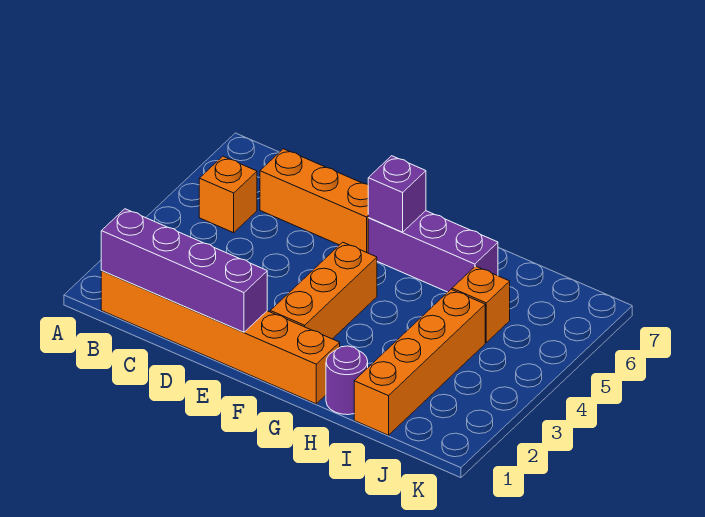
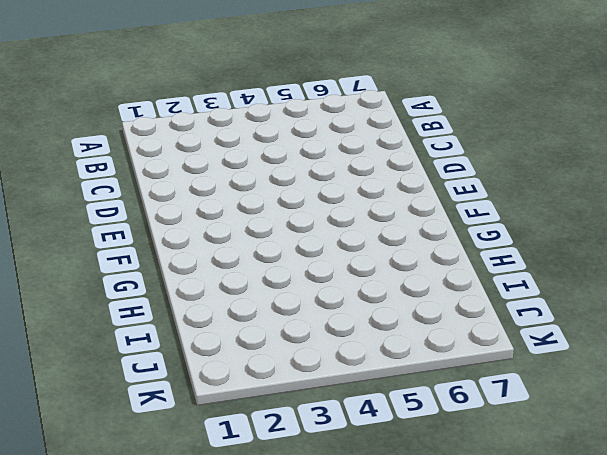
none -> orange 1x6 brick [101,271,340,404]
none -> orange 1x1 brick [199,156,257,233]

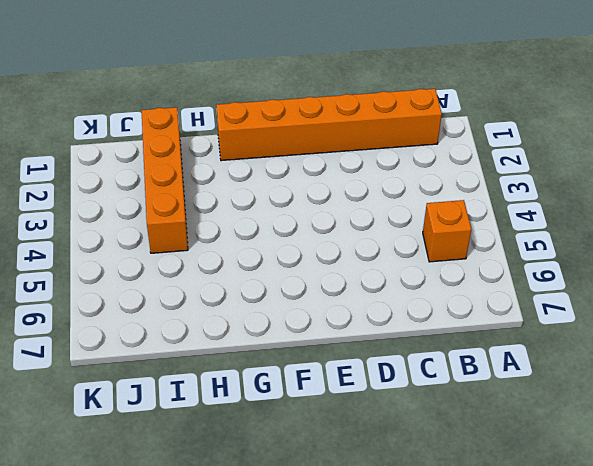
none -> orange 1x3 brick [260,149,368,253]
none -> orange 1x3 brick [270,242,377,339]

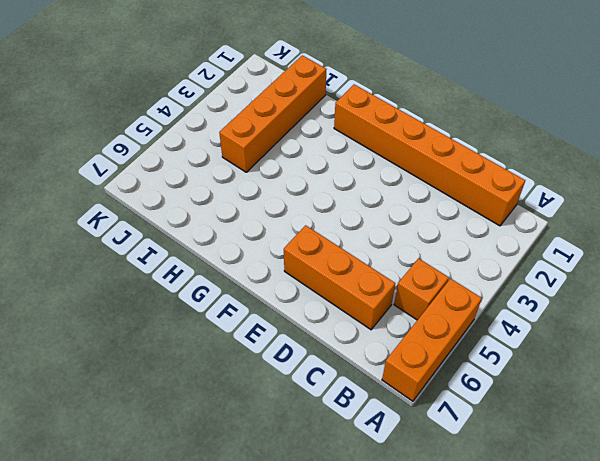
orange 1x3 brick [382,278,482,401] -> orange 1x3 brick moved to [270,242,377,339]
none -> purple 1x3 brick [368,211,498,292]
none -> purple 1x1 round brick [326,346,368,415]

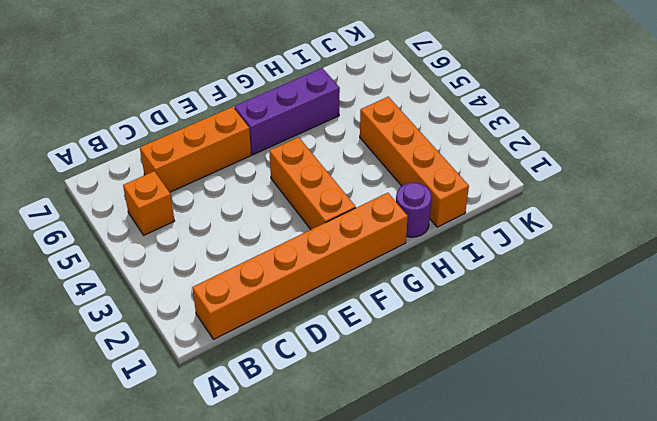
none -> orange 1x1 brick [452,266,510,342]
none -> purple 1x4 brick [101,209,267,332]

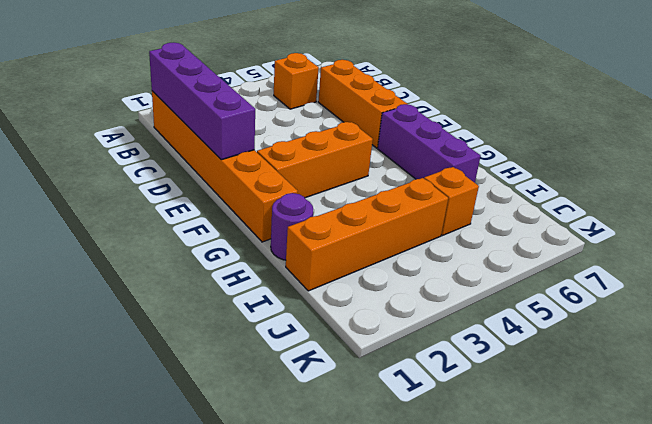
none -> purple 1x1 brick [368,156,426,232]

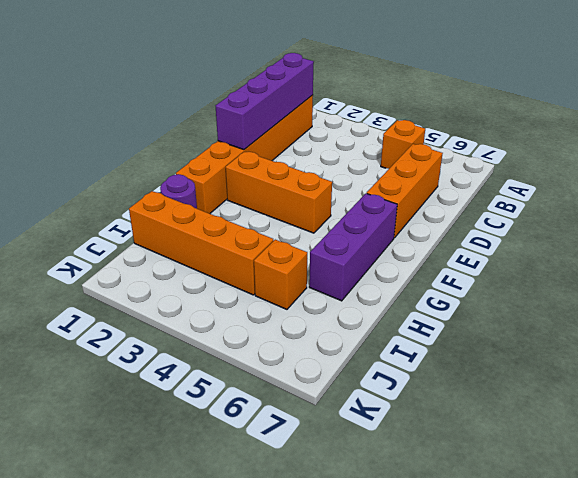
none -> purple 1x1 brick [368,156,426,232]

